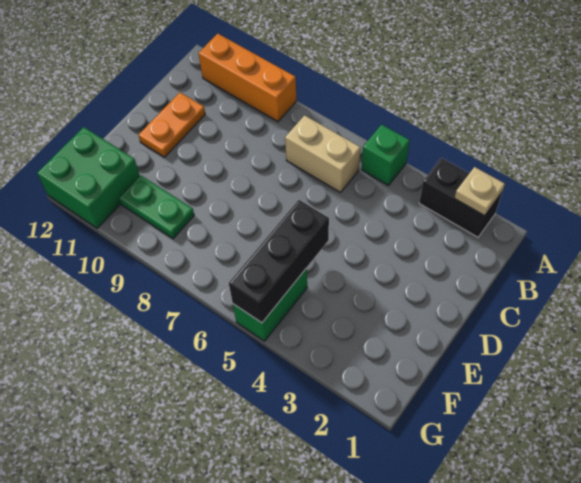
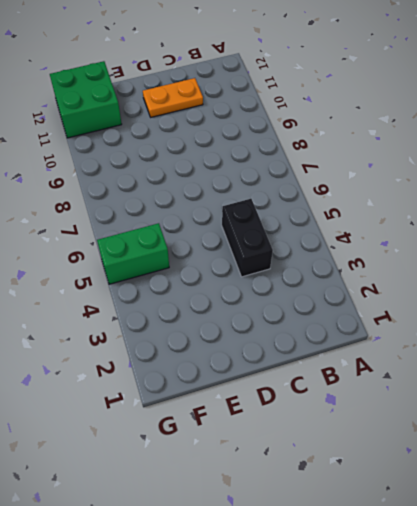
black 1x2 brick [222,199,273,277] -> black 1x2 brick moved to [419,158,502,237]
none -> green 1x1 brick [361,125,410,185]
none -> orange 1x3 brick [198,34,296,122]

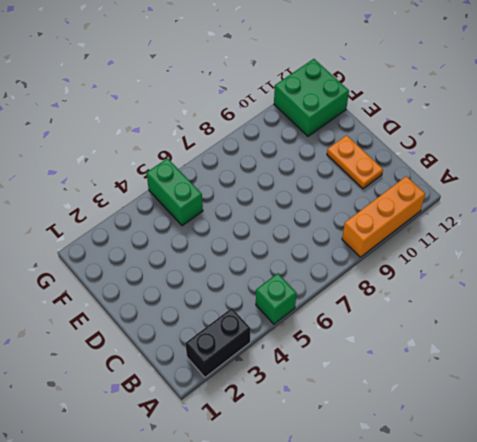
none -> tan 1x2 brick [285,115,361,193]
none -> green 1x2 plate [119,176,194,239]

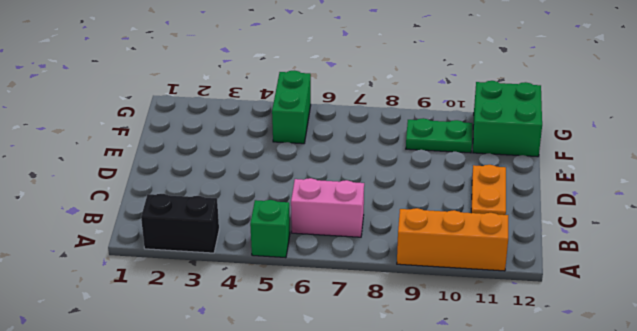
pink 1x2 brick [291,178,364,237] -> tan 1x2 brick [285,115,361,193]
none -> tan 1x1 plate [454,167,505,216]
none -> black 1x3 brick [229,200,329,323]

